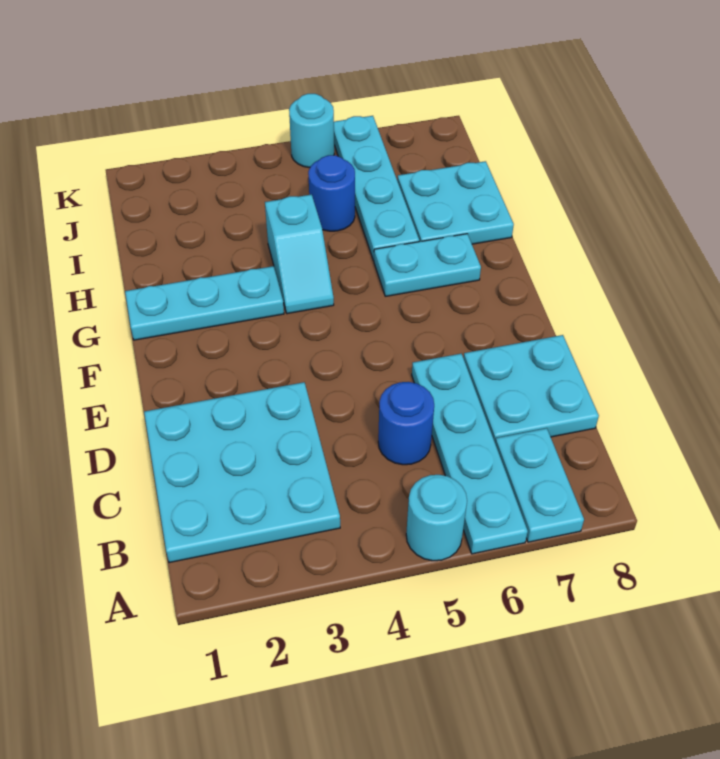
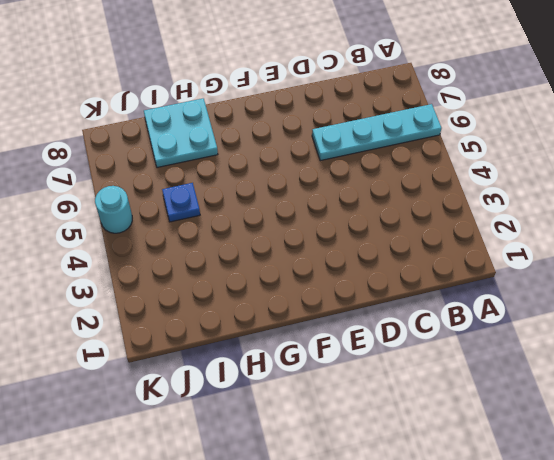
blue 1x1 plate [162,183,200,222] -> blue 1x1 round brick [308,155,355,231]
none -> cyan 1x1 round brick [406,475,467,561]
none -> cyan 1x2 plate [495,428,584,542]
none -> cyan 3x3 plate [144,382,340,563]

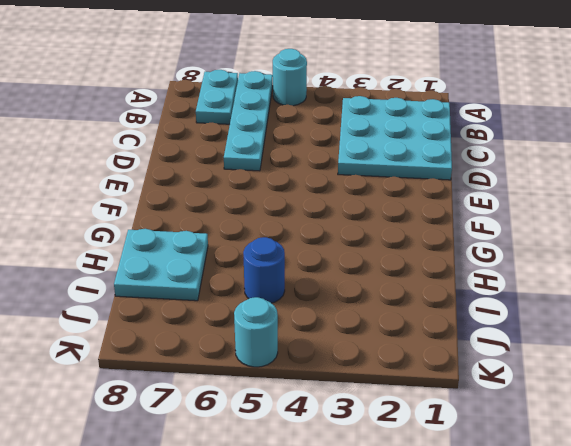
none -> blue 1x1 round brick [378,382,434,465]
none -> cyan 2x2 plate [464,335,599,442]
none -> cyan 1x3 plate [125,266,284,340]

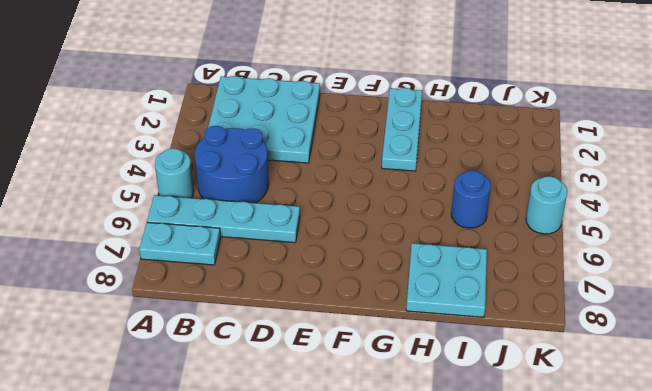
blue 2x2 round brick [195,126,269,203] -> blue 1x1 round brick [378,382,434,465]
none -> cyan 2x2 plate [464,335,599,442]
none -> cyan 1x2 slope [265,195,334,314]
none -> cyan 1x2 plate [374,234,481,296]

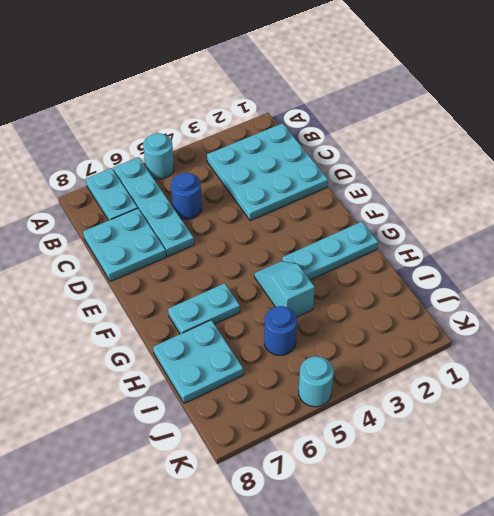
none -> cyan 1x4 plate [334,116,419,261]

